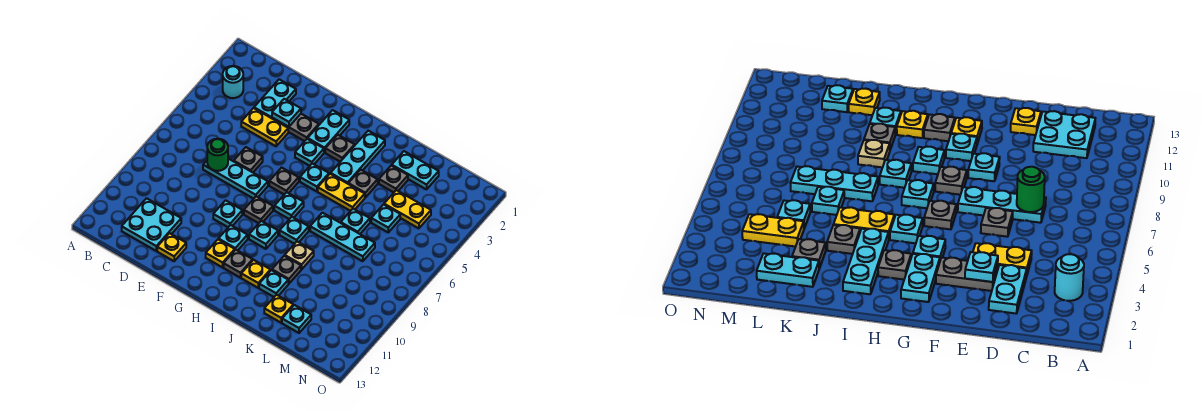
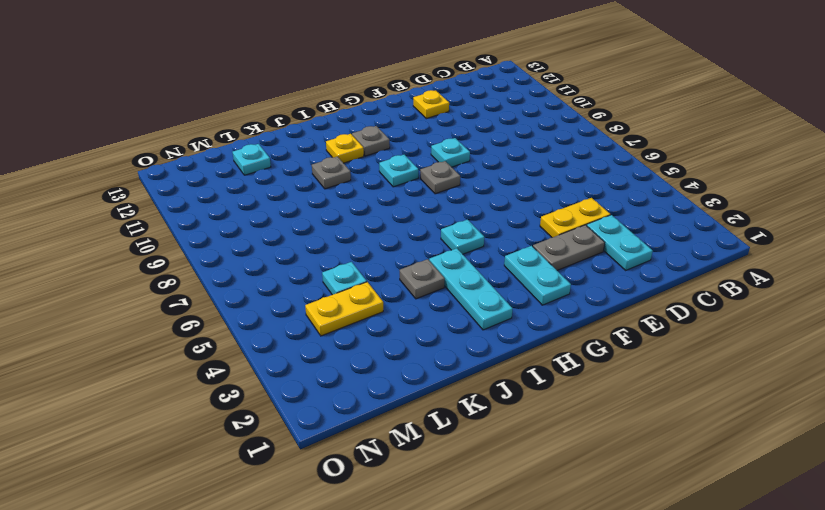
none -> cyan 1x1 round brick [223,66,243,98]
none -> cyan 2x2 plate [122,198,181,251]
none -> cyan 1x3 plate [203,158,268,199]
none -> grey 1x1 plate [234,147,263,172]

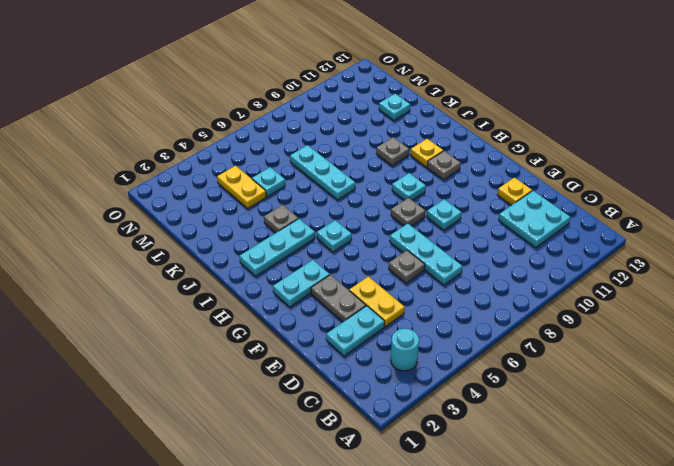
none -> cyan 1x1 plate [295,139,324,166]
none -> grey 1x1 plate [269,168,299,194]
none -> cyan 1x1 plate [218,225,248,250]
none -> yellow 1x1 plate [206,240,235,267]

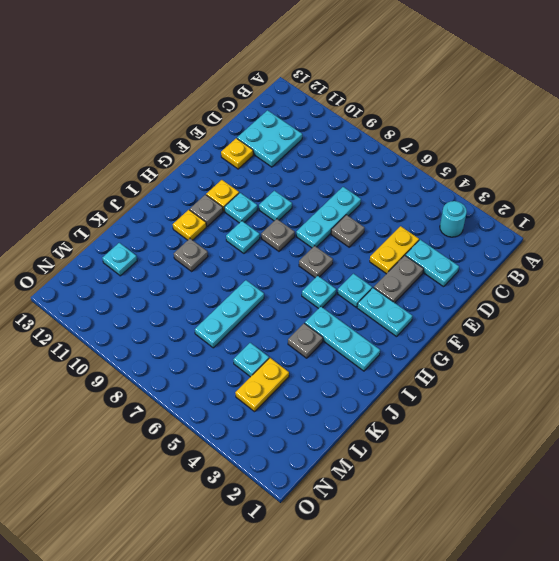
none -> grey 1x1 plate [325,135,355,162]
none -> cyan 1x1 plate [274,192,304,219]
none -> yellow 1x2 plate [318,174,365,211]
none -> cyan 1x1 plate [280,217,309,244]

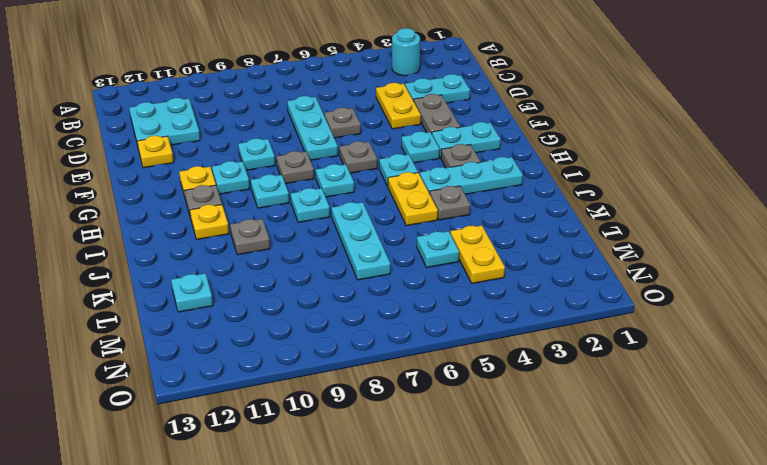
none -> tan 1x1 plate [285,242,314,269]
none -> cyan 1x1 plate [259,270,288,297]
none -> cyan 1x2 plate [392,151,439,189]
none -> grey 1x1 plate [379,165,408,192]

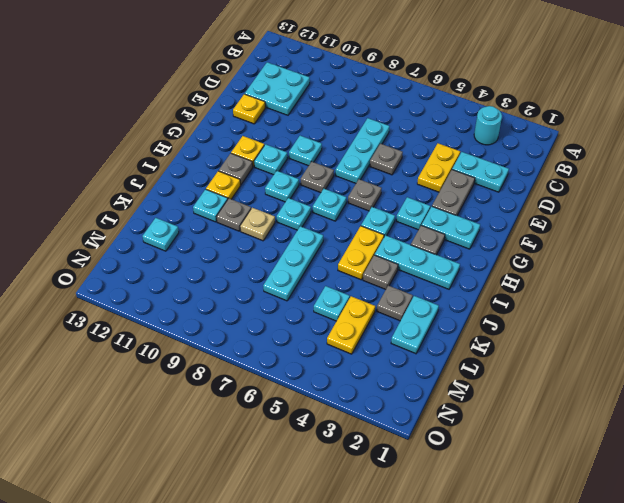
none -> cyan 1x1 plate [341,209,370,234]
none -> yellow 1x1 plate [264,295,293,323]
none -> green 1x1 round brick [207,139,228,171]
none -> cyan 1x1 plate [272,99,301,127]

